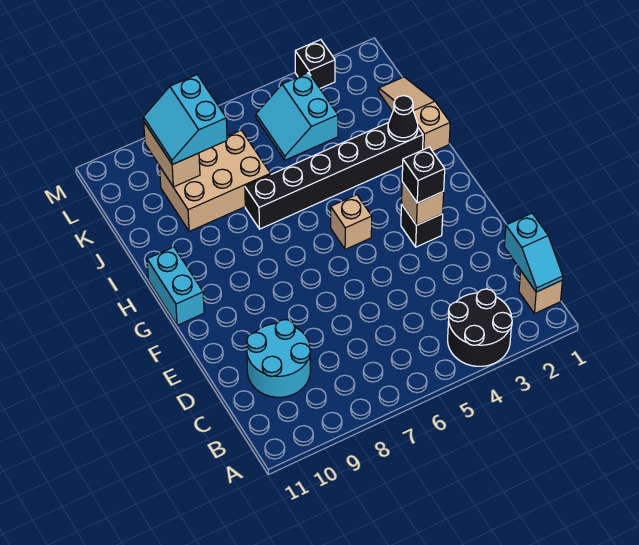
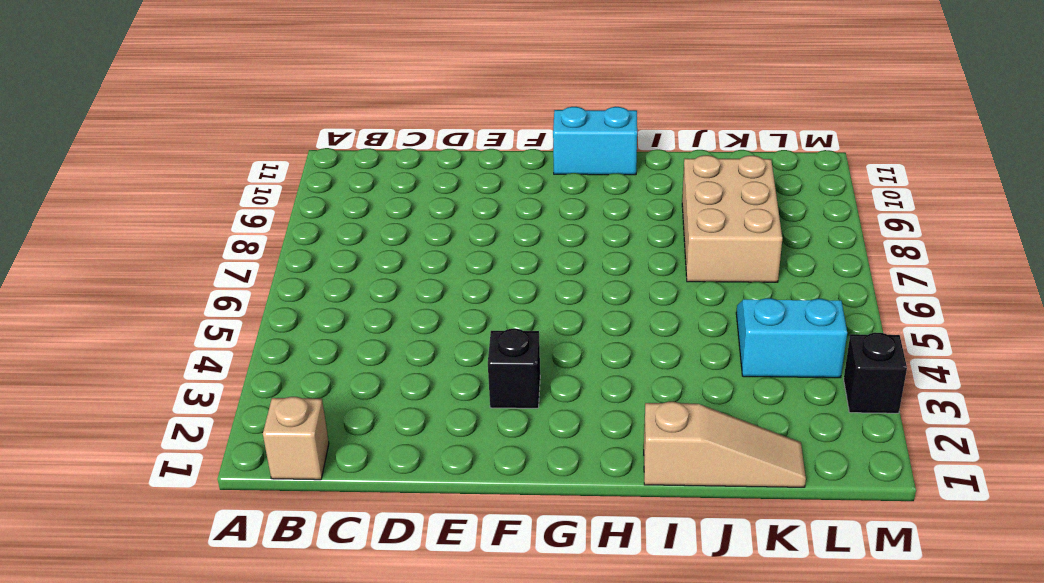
none -> black 2x2 round brick [448,289,512,366]
none -> cyan 2x2 round brick [247,320,310,397]
none -> tan 1x1 brick [331,195,372,249]

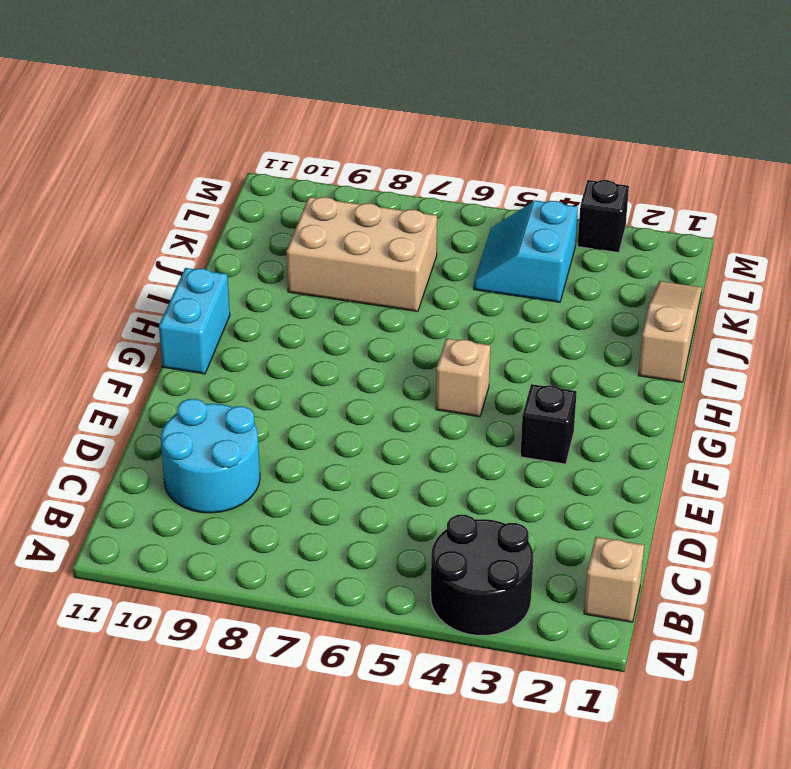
none -> black 1x6 brick [245,123,423,229]
none -> cyan 1x2 slope [504,213,563,292]
none -> tan 1x1 brick [402,182,444,225]

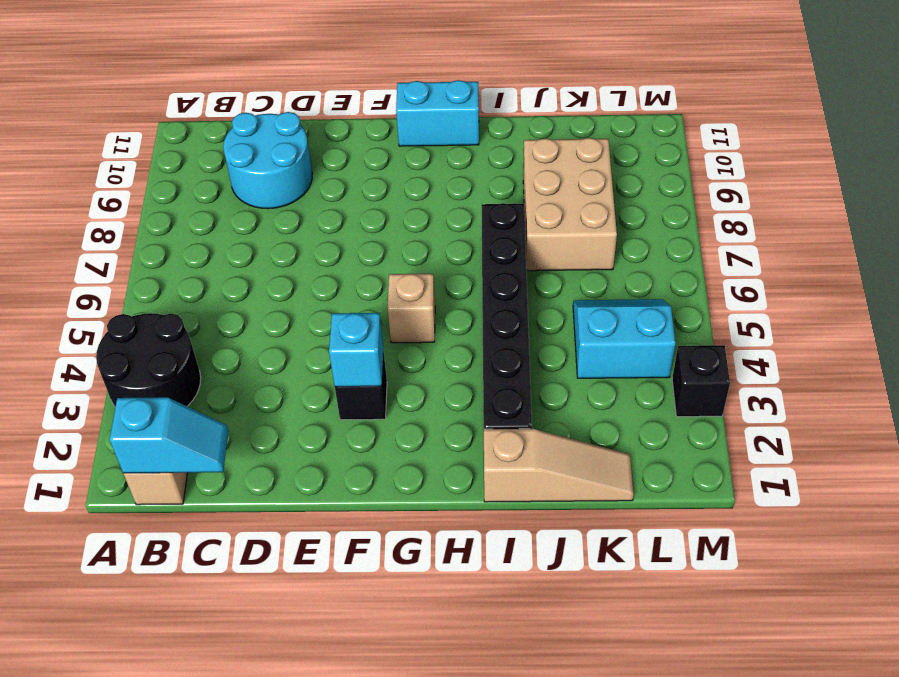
cyan 1x2 slope [110,397,228,473] -> cyan 1x2 slope turned to [504,213,563,292]
cyan 1x1 brick [329,313,383,387] -> tan 1x1 brick [402,182,444,225]
none -> black 1x1 cone [388,96,418,141]
none -> tan 1x2 brick [144,123,200,187]
none -> black 1x1 brick [402,147,445,203]

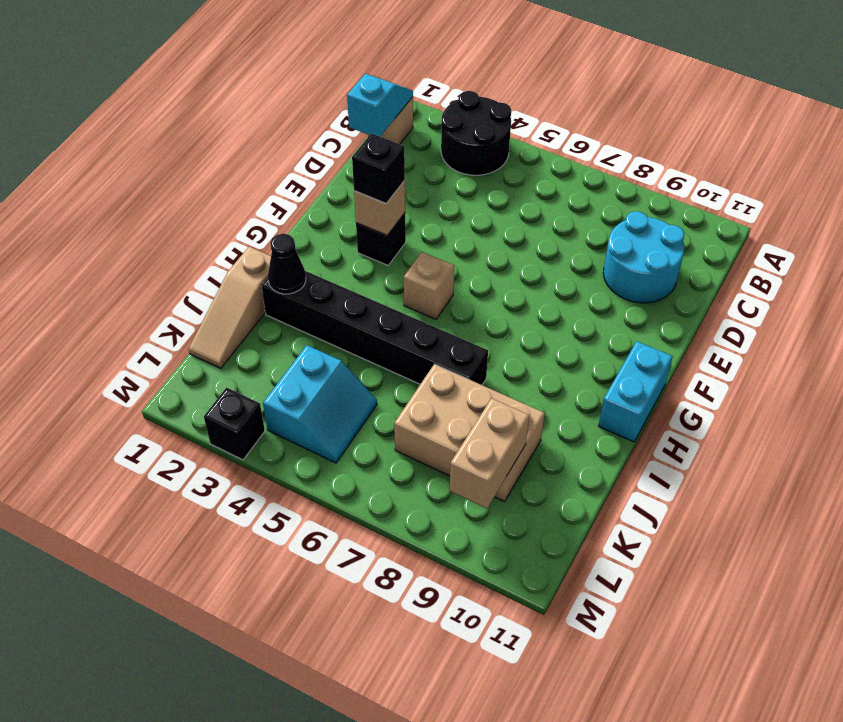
none -> cyan 2x2 slope [143,75,227,164]

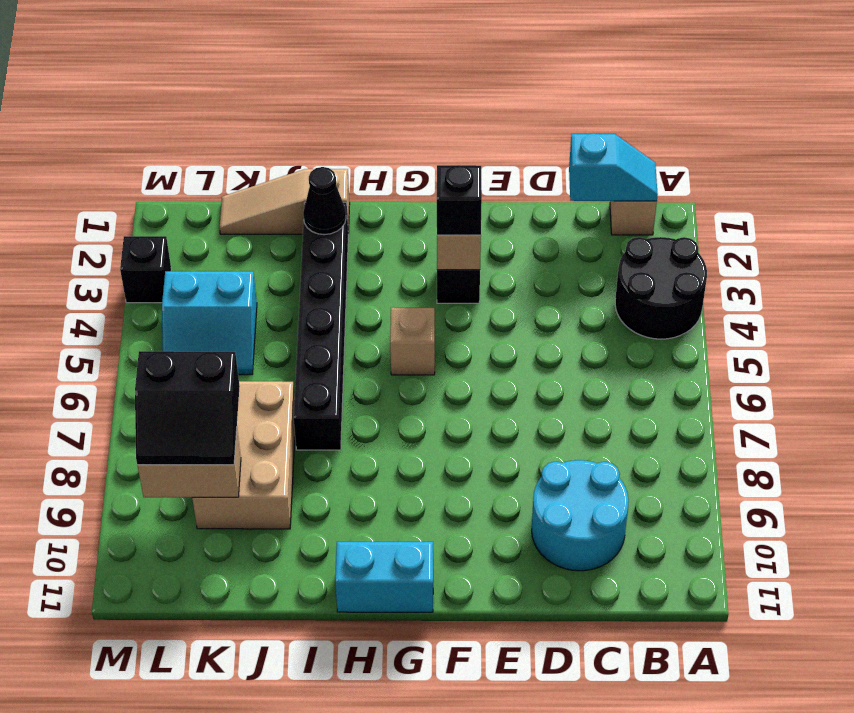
black 2x2 slope [135,351,240,465] -> cyan 2x2 slope [143,75,227,164]

